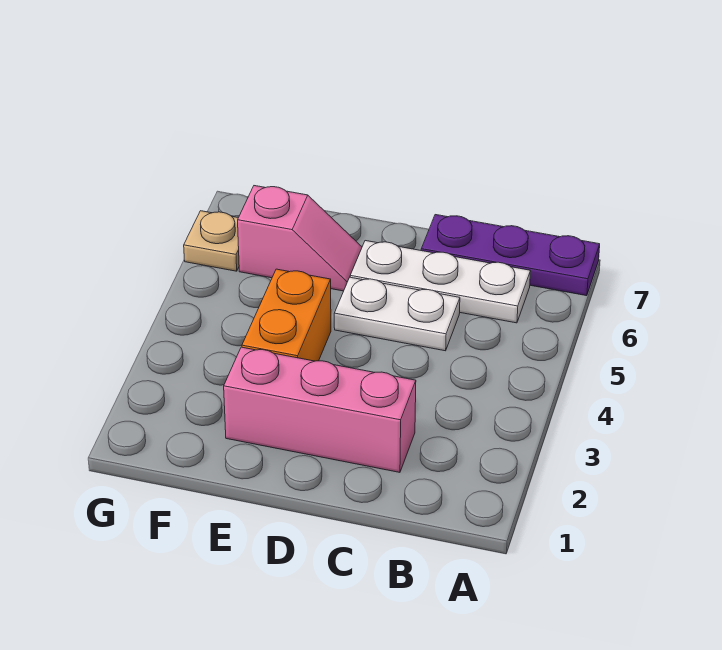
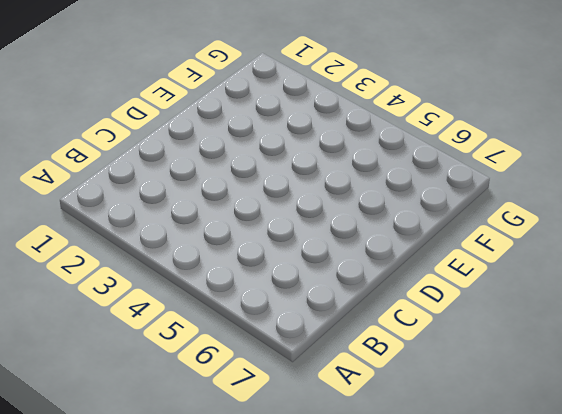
none -> purple 1x3 plate [421,215,600,296]
none -> white 1x3 plate [350,241,531,323]

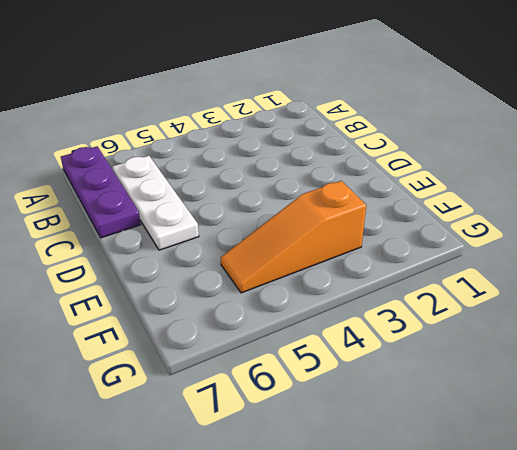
orange 1x3 slope [221,181,366,293] -> none
none -> pink 1x3 brick [224,347,416,472]
none -> white 1x2 plate [334,277,460,351]

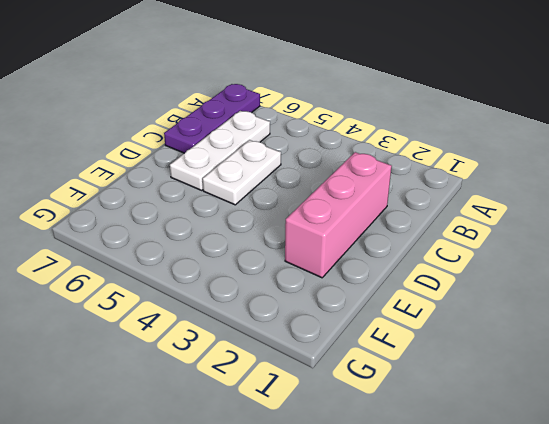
none -> orange 1x2 brick [242,269,331,361]
none -> pink 1x2 slope [238,186,362,291]

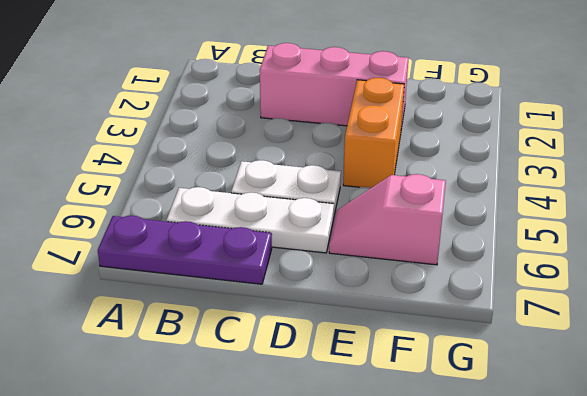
none -> tan 1x1 plate [184,211,239,271]

